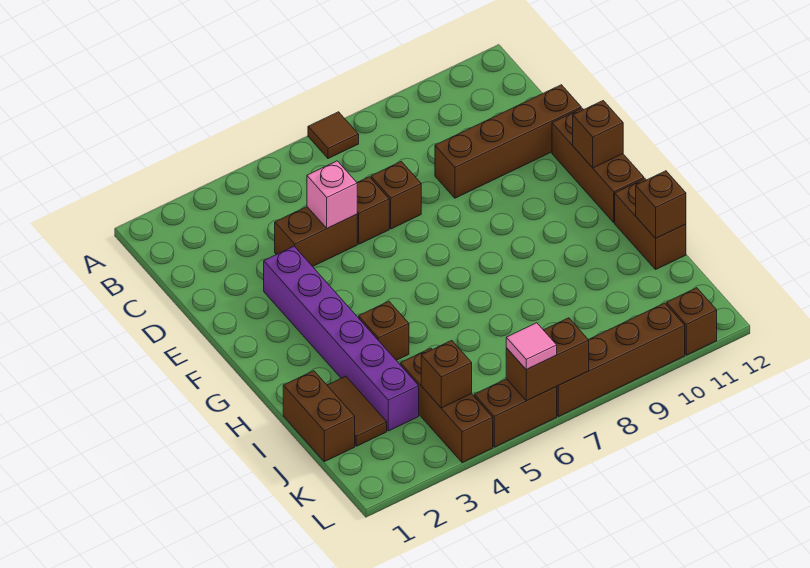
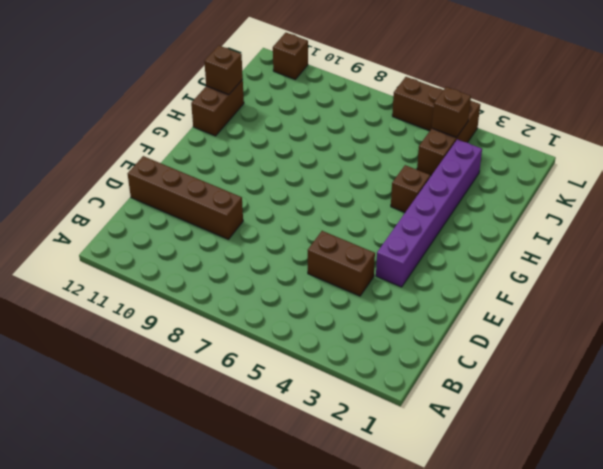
none -> brown 1x1 tile [308,112,359,159]
none -> brown 1x1 brick [357,177,389,244]
none -> brown 1x1 brick [371,161,421,229]

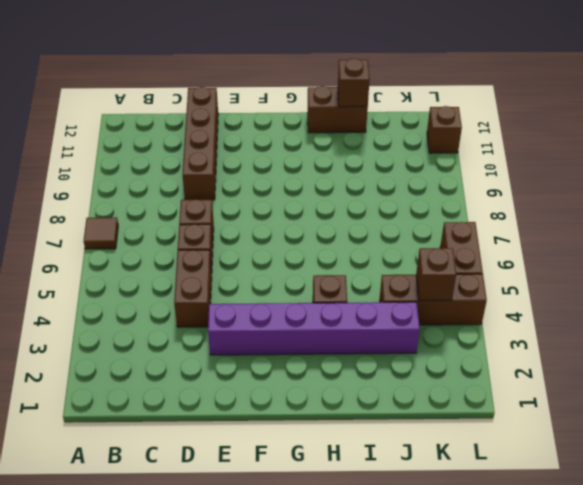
none -> brown 1x3 brick [552,108,644,222]
none -> brown 1x2 brick [283,371,355,462]
none -> brown 1x2 tile [327,376,387,446]

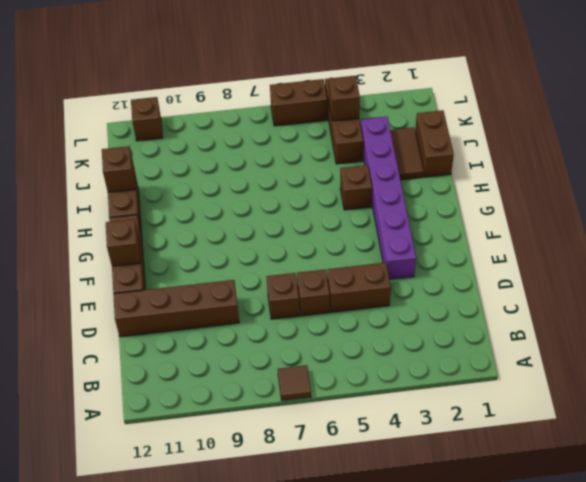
none -> brown 1x4 brick [557,303,685,417]
none -> pink 1x1 brick [307,161,357,228]
none -> brown 1x2 brick [506,318,589,401]

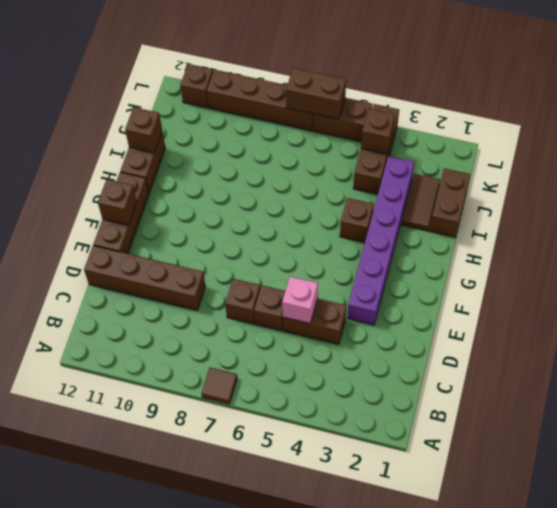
none -> pink 1x1 tile [506,323,557,370]

